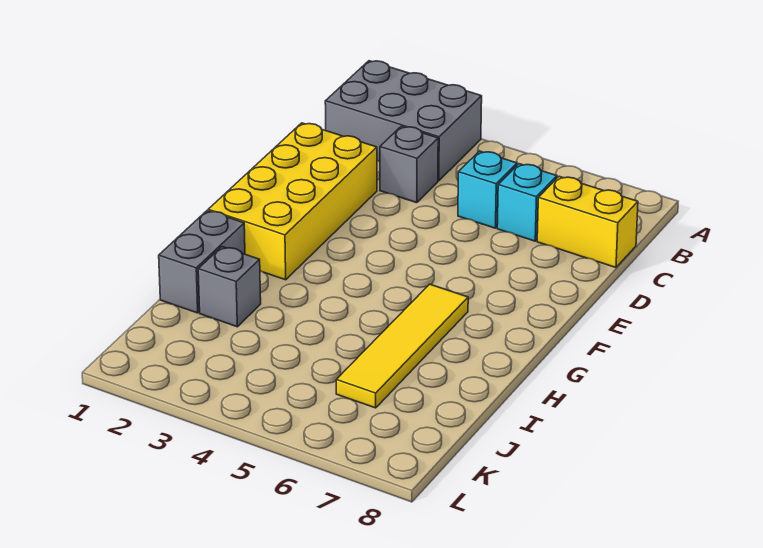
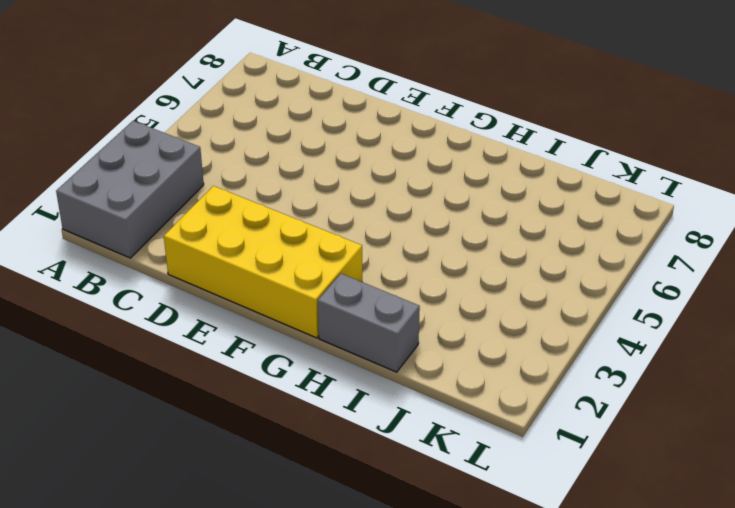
none -> grey 1x1 brick [380,126,438,203]
none -> cyan 1x1 brick [458,151,517,228]

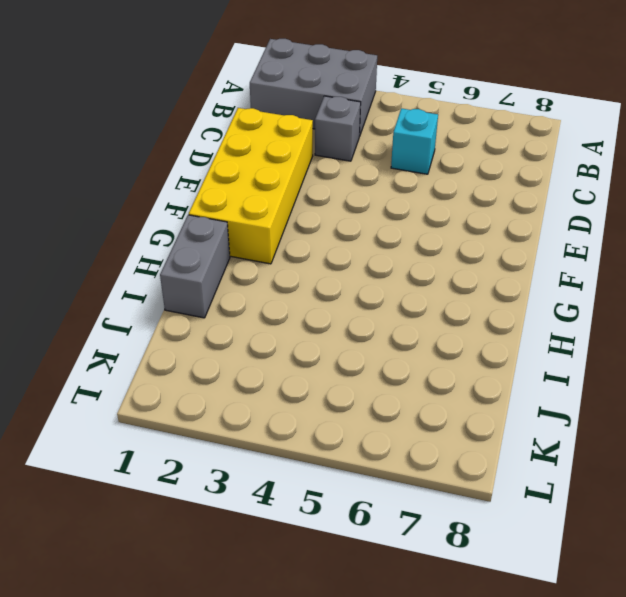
none -> cyan 1x1 brick [497,164,557,241]
none -> yellow 1x2 brick [537,176,638,267]

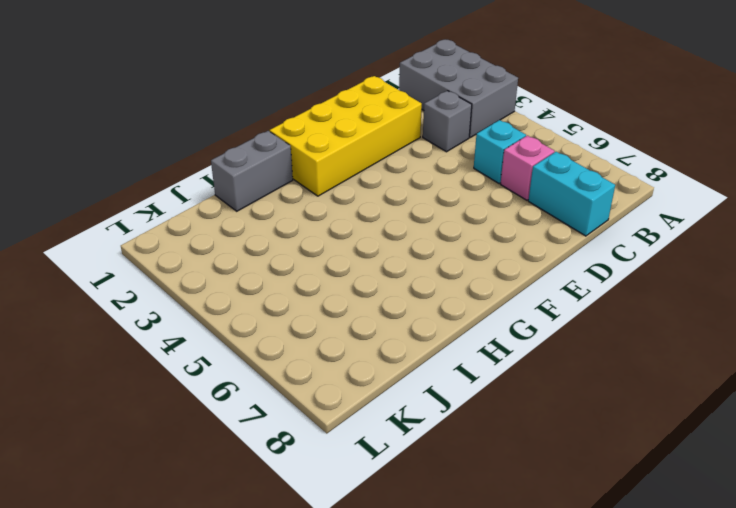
pink 1x1 brick [501,135,555,200] -> cyan 1x1 brick [497,164,557,241]
cyan 1x2 brick [528,152,615,236] -> yellow 1x2 brick [537,176,638,267]
none -> yellow 1x4 tile [336,284,468,408]
none -> grey 1x1 brick [198,247,261,327]

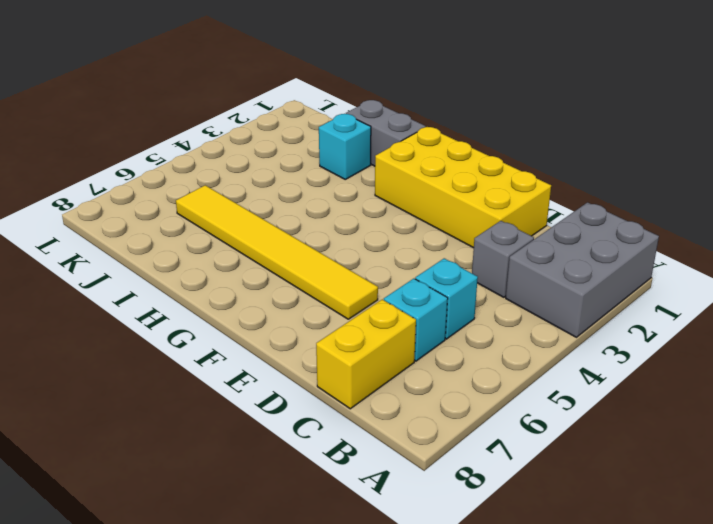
yellow 1x6 tile [176,185,378,319] -> yellow 1x4 tile [336,284,468,408]
cyan 1x1 brick [319,114,371,179] -> grey 1x1 brick [198,247,261,327]

